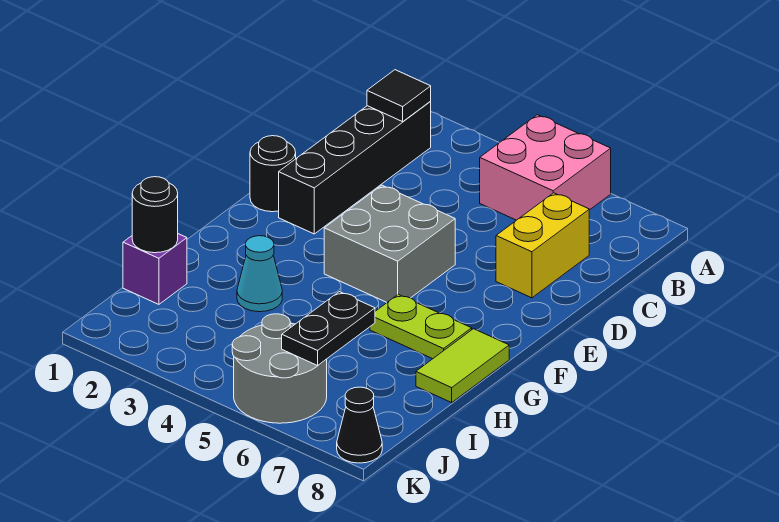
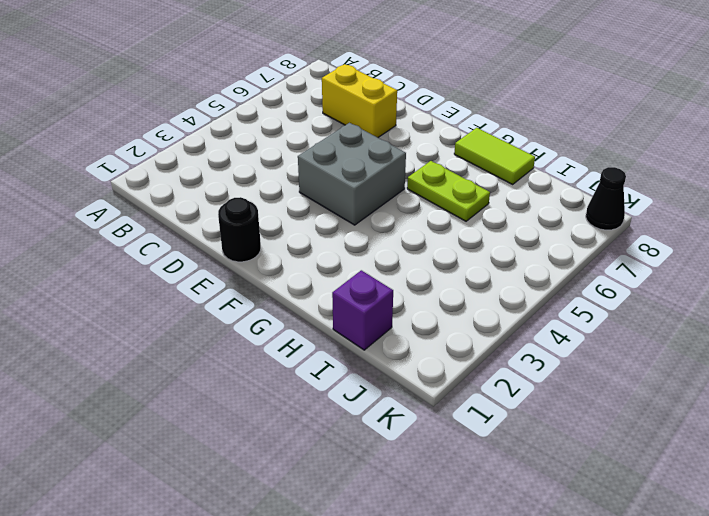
lime 1x2 plate [407,161,490,221] -> lime 1x2 plate turned to [370,294,472,359]
none -> pink 2x2 brick [480,115,611,220]
none -> black 1x4 brick [279,101,431,234]
none -> cyan 1x1 cone [237,236,282,312]

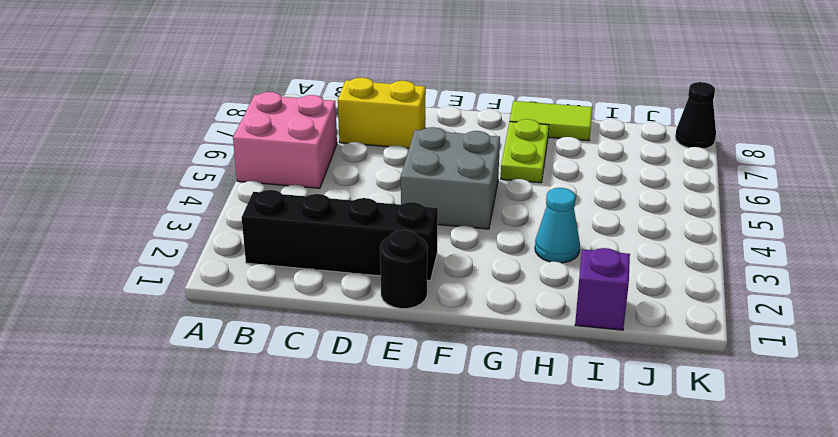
none -> grey 2x2 round brick [232,314,327,423]
none -> black 1x1 tile [367,70,431,122]
none -> black 1x1 round brick [132,177,178,253]

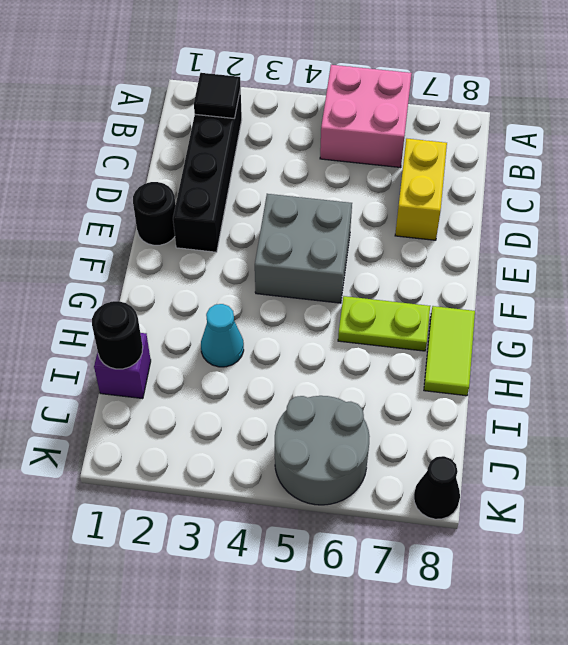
none -> black 1x2 plate [282,292,375,366]

